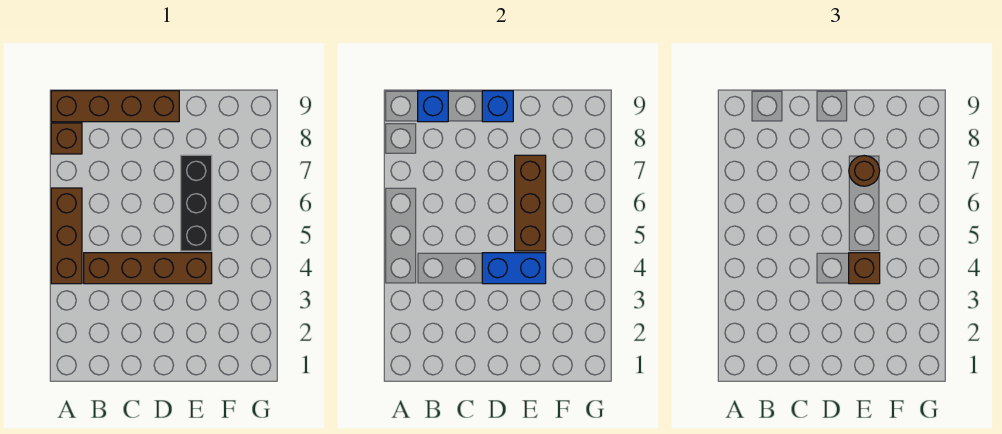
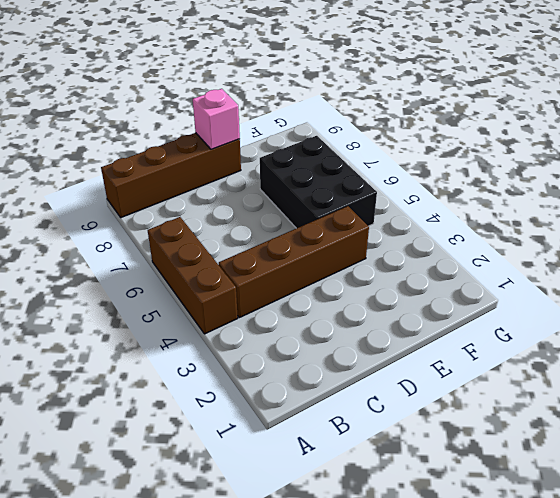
pink 1x1 brick [193,89,240,150] -> blue 1x1 brick [482,91,513,122]
black 2x3 brick [260,136,377,228] -> black 1x3 brick [181,155,212,251]
none -> brown 1x1 brick [51,123,82,154]
none -> blue 1x1 brick [418,91,448,122]

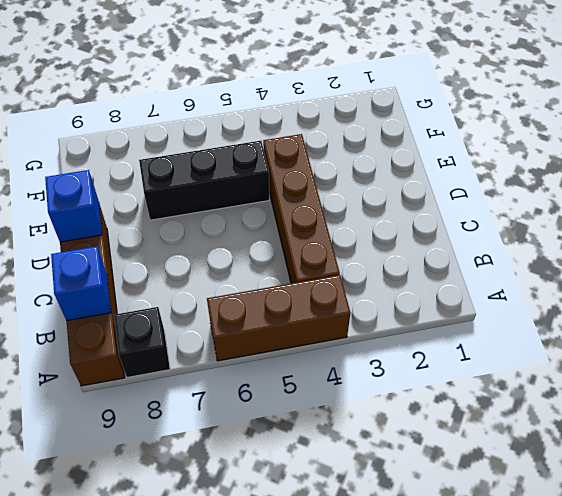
black 1x1 brick [114,307,170,377] -> brown 1x1 brick [51,123,82,154]
none -> blue 1x2 brick [482,253,546,284]
none -> brown 1x3 brick [515,155,546,251]

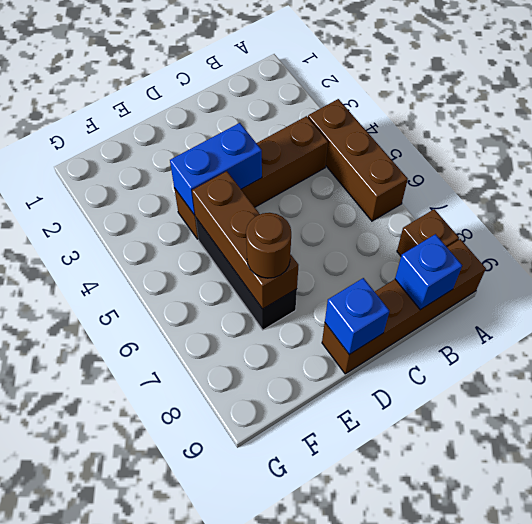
none -> brown 1x1 brick [849,253,880,284]

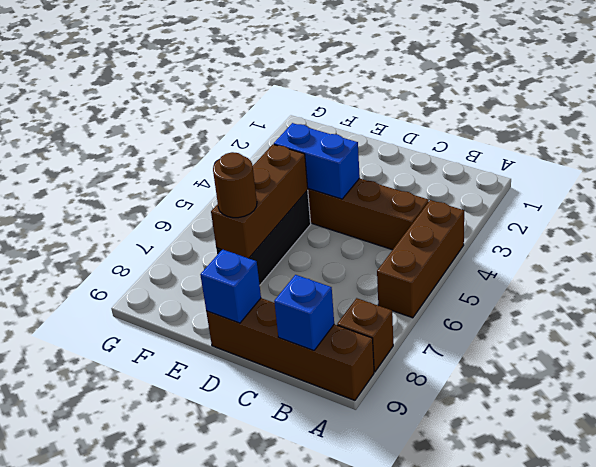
none -> brown 1x1 brick [849,253,880,284]

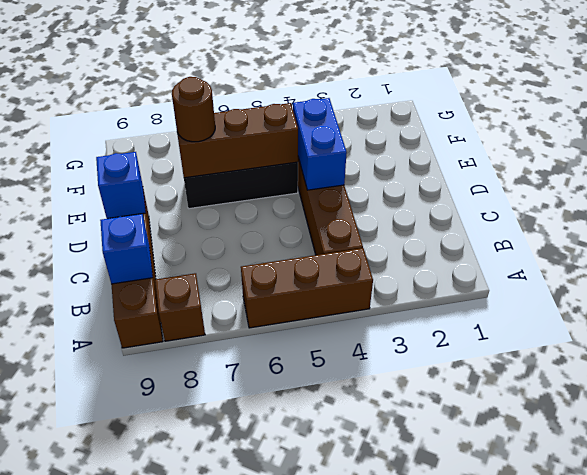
none -> brown 1x1 brick [849,253,880,284]

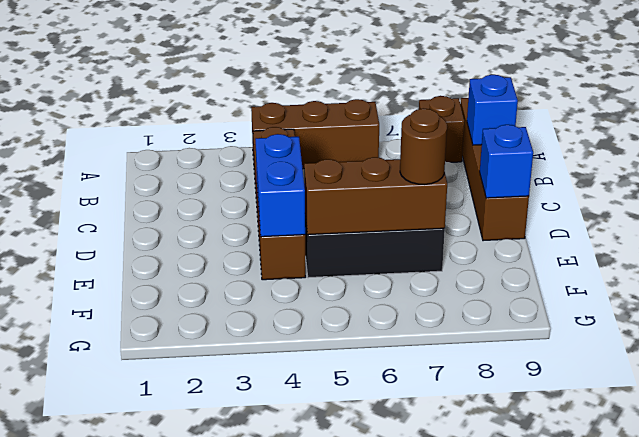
none -> brown 1x1 brick [849,253,880,284]

